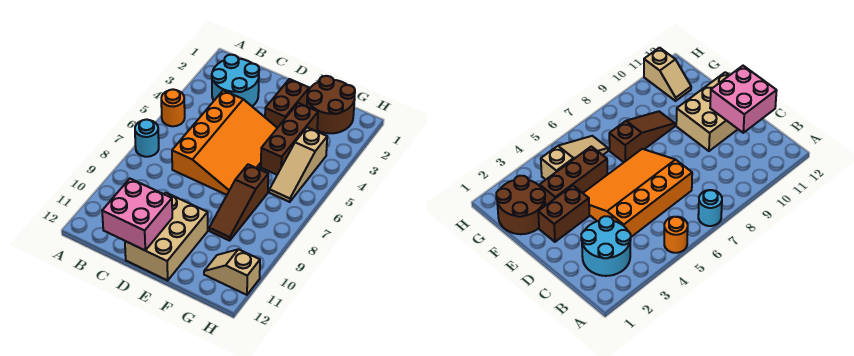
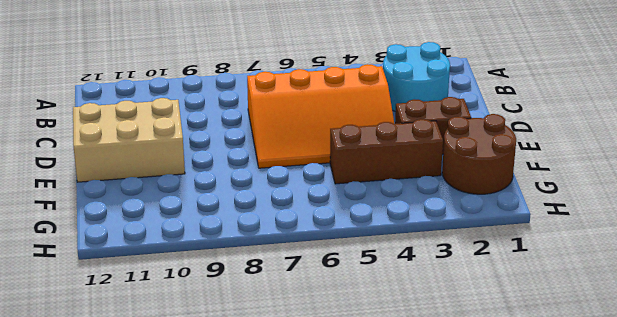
none -> orange 1x1 round brick [161,89,185,126]
none -> cyan 1x1 round brick [135,120,159,157]
none -> brown 1x3 slope [209,164,268,241]

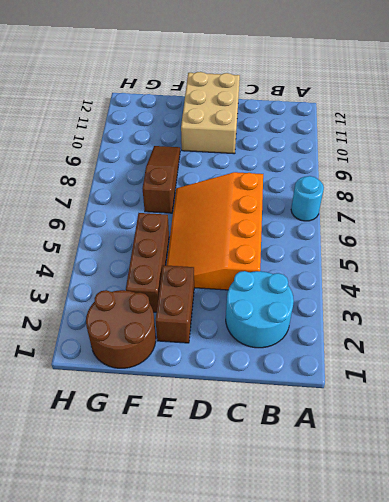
none -> orange 1x1 round brick [161,89,185,126]
none -> tan 1x3 slope [269,127,327,202]
none -> tan 1x2 slope [204,249,260,295]

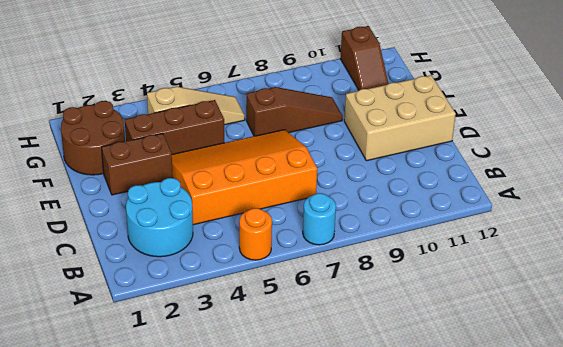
brown 1x2 slope [340,26,388,90] -> tan 1x2 slope [204,249,260,295]
none -> pink 2x2 brick [102,179,172,250]

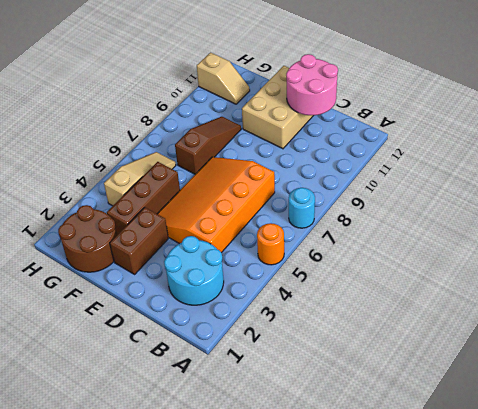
pink 2x2 round brick [286,54,338,115] -> pink 2x2 brick [102,179,172,250]

